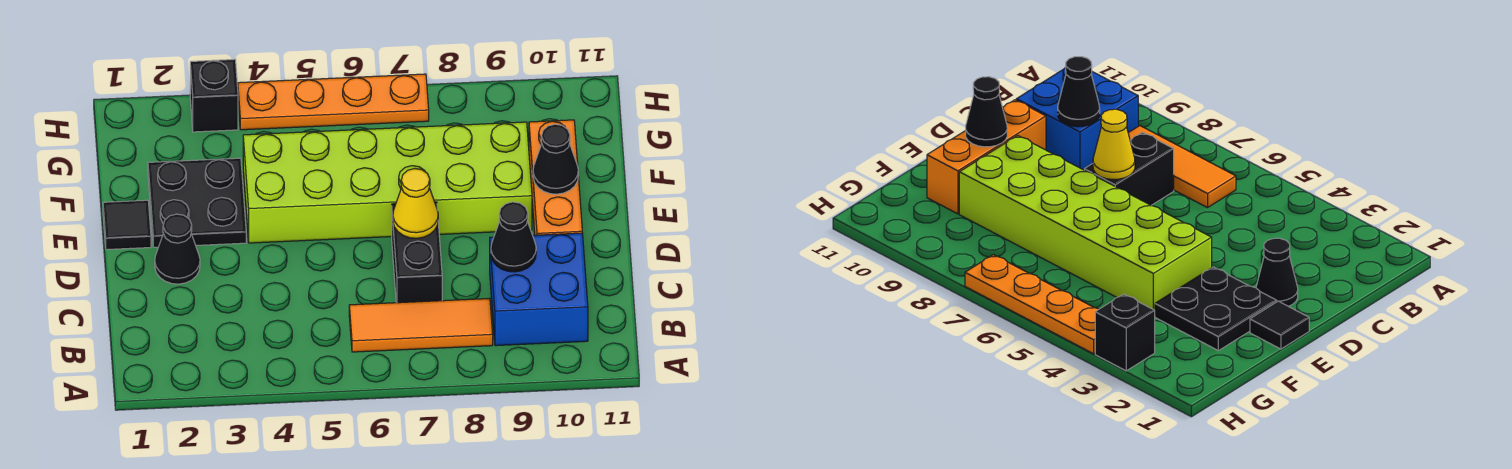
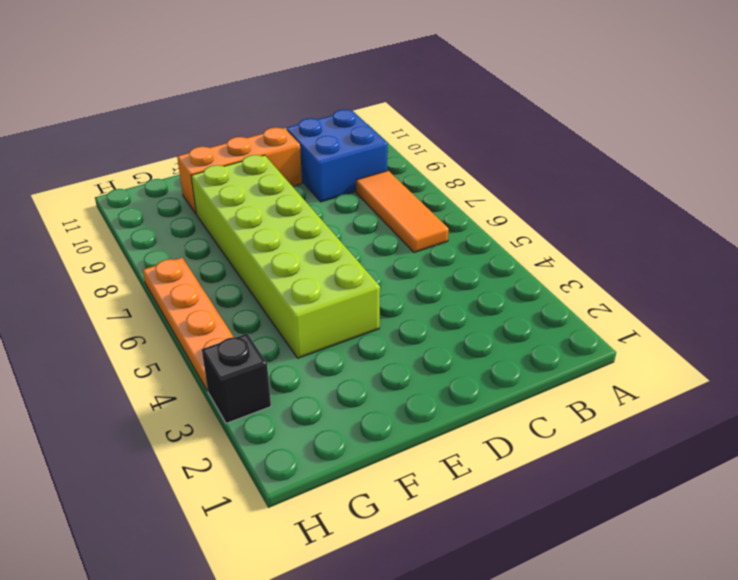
none -> black 1x2 brick [392,202,442,303]
none -> black 1x1 cone [155,214,200,284]
none -> black 1x1 tile [103,200,151,250]

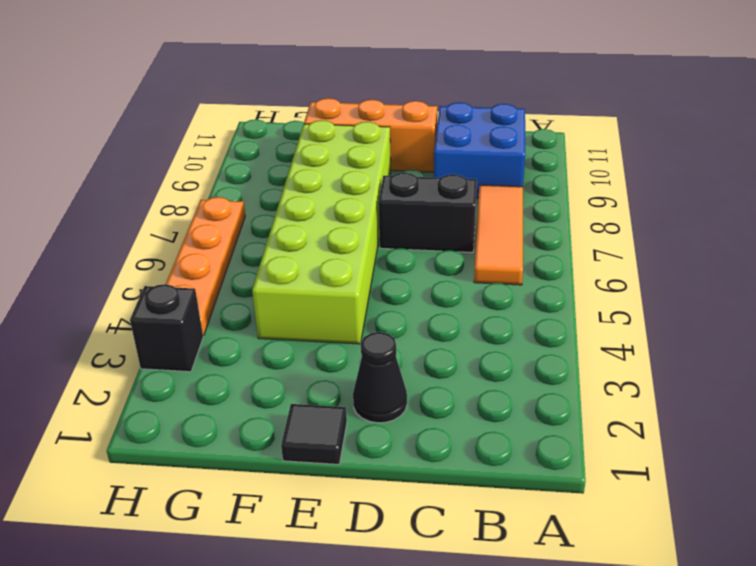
none -> black 2x2 plate [148,158,246,247]
none -> black 1x1 cone [491,202,536,272]
none -> yellow 1x1 cone [393,169,438,238]

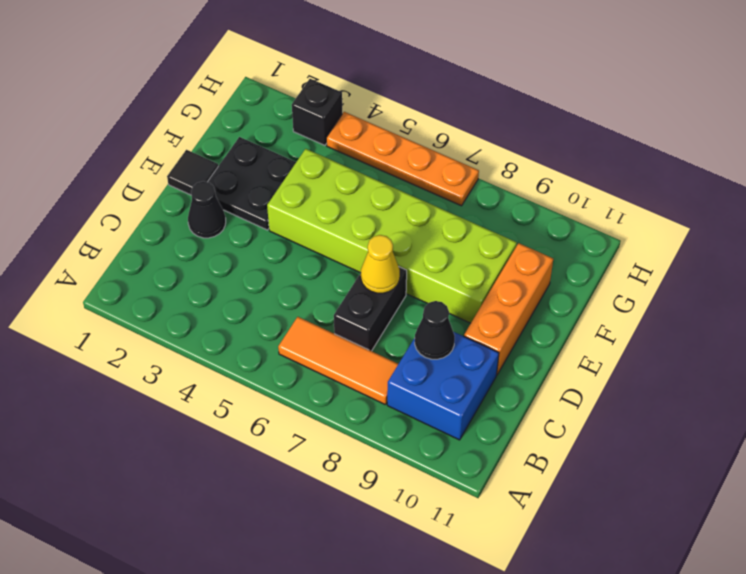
none -> black 1x1 cone [533,124,578,194]

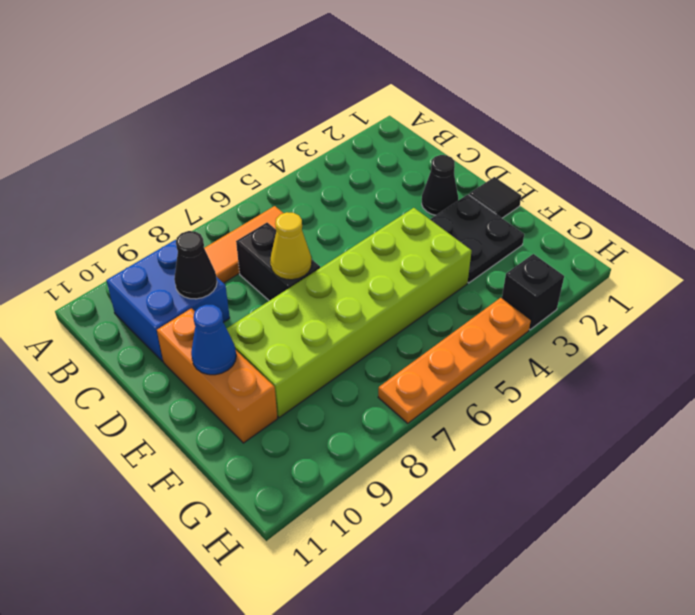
blue 1x1 cone [191,305,236,375] -> black 1x1 cone [533,124,578,194]

